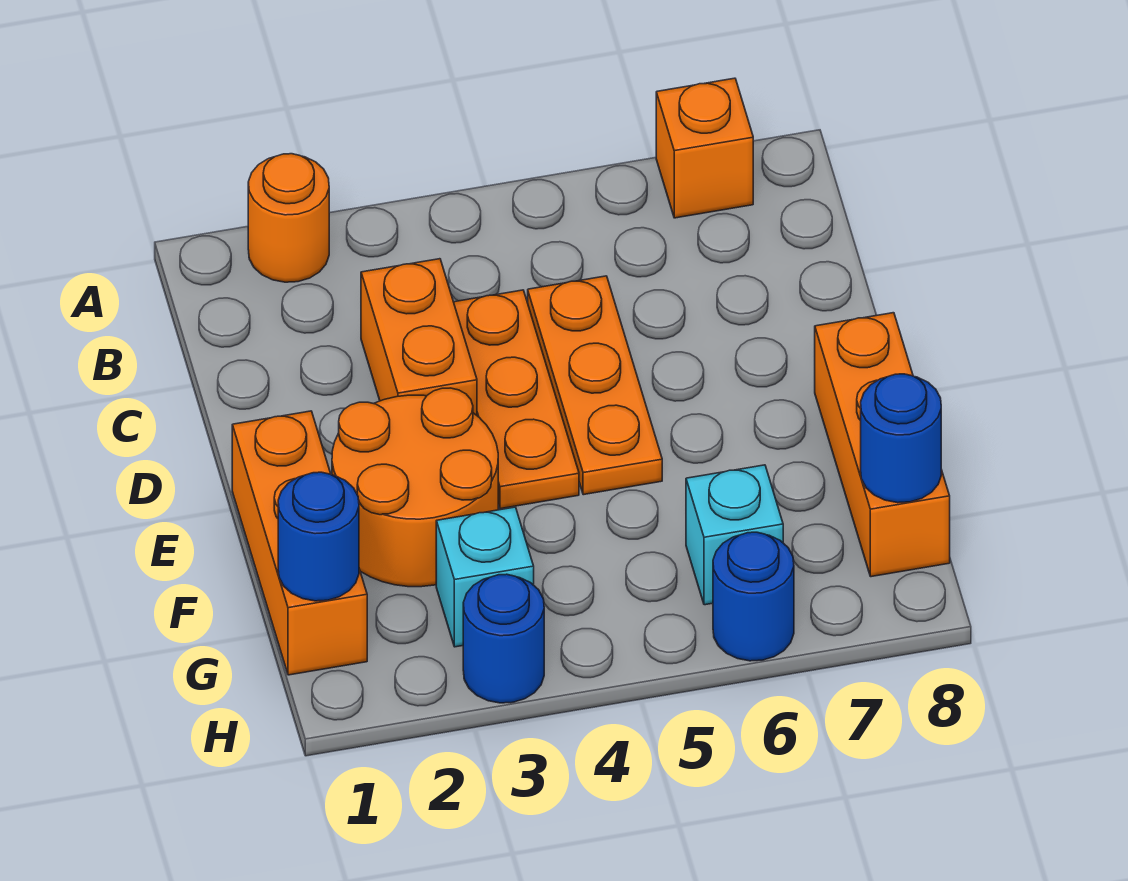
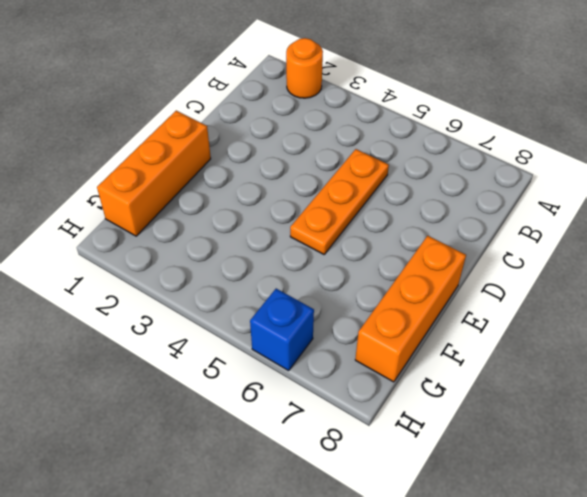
blue 1x1 brick [250,289,314,371] -> blue 1x1 round brick [713,532,794,661]
none -> orange 1x1 brick [656,78,753,218]
none -> orange 1x2 brick [361,259,477,415]
none -> orange 1x3 plate [454,290,579,509]

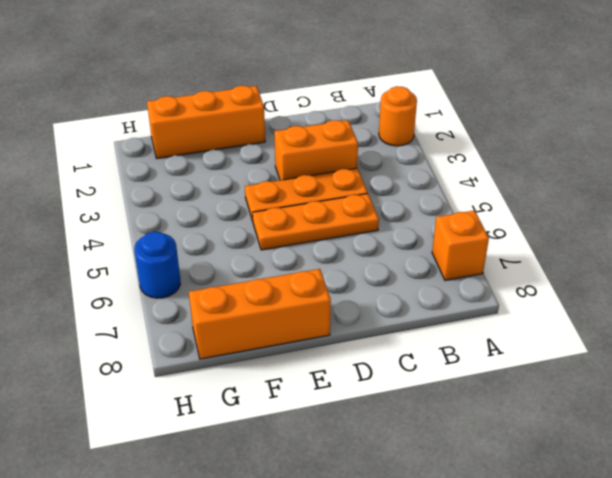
none -> orange 2x2 round brick [332,388,498,587]
none -> cyan 1x1 brick [436,507,534,647]
none -> cyan 1x1 brick [686,465,783,605]

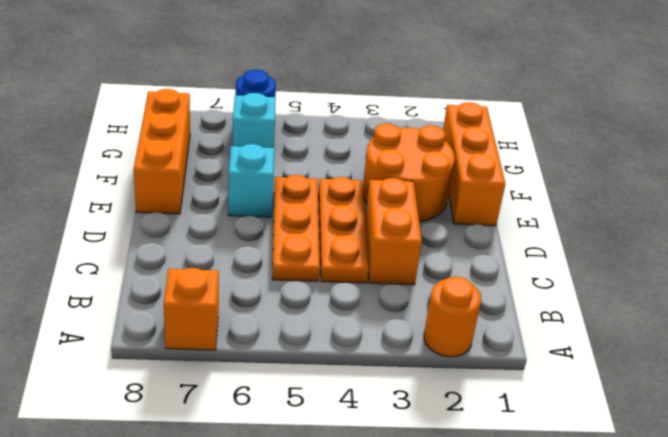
cyan 1x1 brick [228,144,274,217] -> cyan 1x1 brick moved to [436,507,534,647]
none -> blue 1x1 round brick [463,574,544,703]
none -> blue 1x1 round brick [278,472,359,601]
none -> blue 1x1 round brick [861,374,941,503]

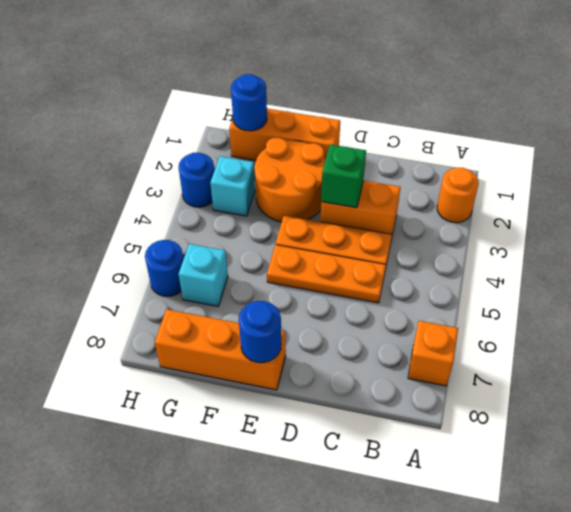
green 1x1 brick [321,144,366,208] -> none
blue 1x1 round brick [239,301,281,363] -> blue 1x1 round brick moved to [861,374,941,503]

